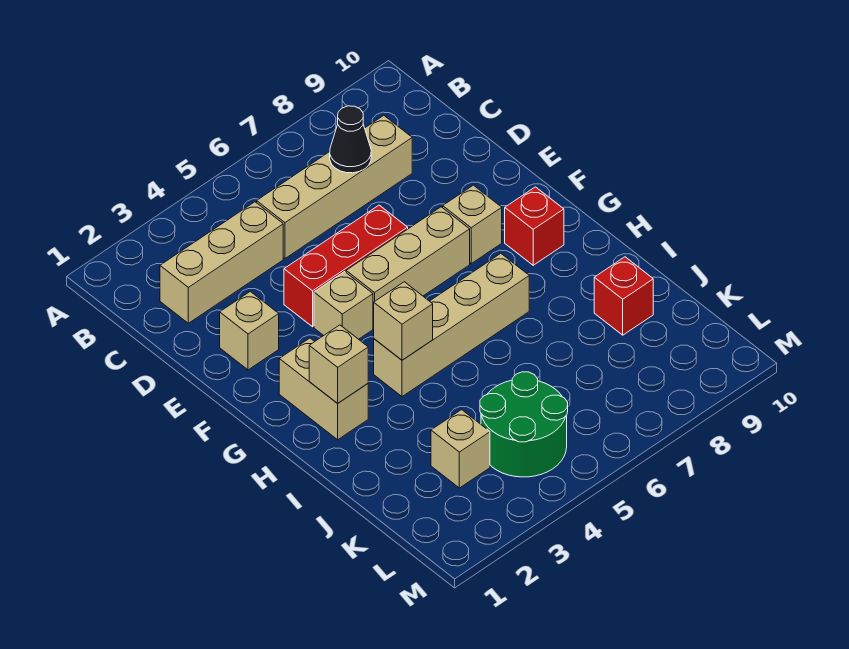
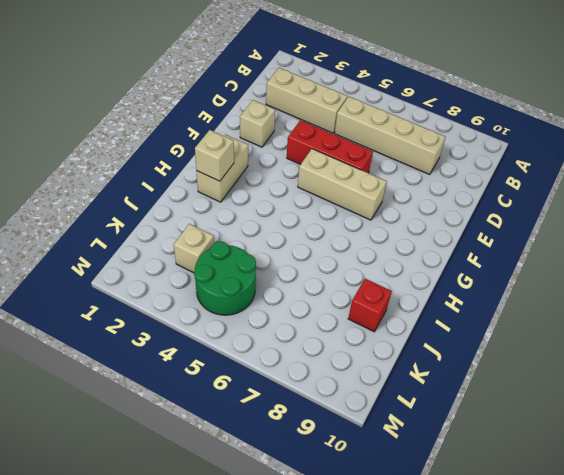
none -> tan 1x1 brick [314,272,373,339]
none -> tan 1x1 brick [443,185,502,264]
none -> red 1x1 brick [505,187,564,265]

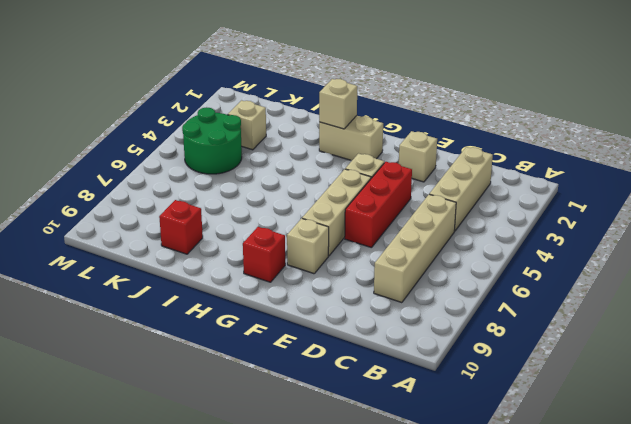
none -> tan 1x4 brick [374,254,529,397]
none -> black 1x1 cone [330,106,371,173]
none -> tan 1x1 brick [374,282,433,360]

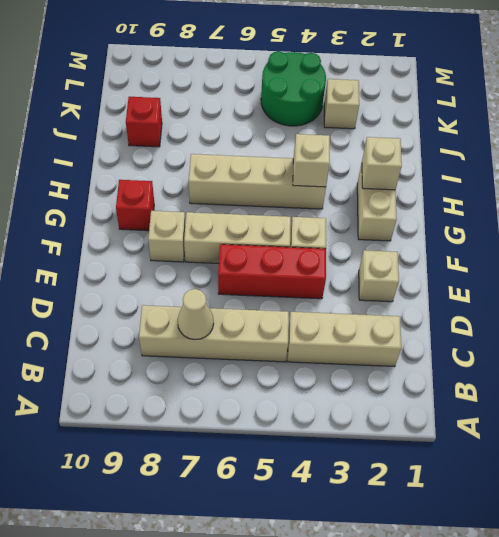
tan 1x1 cone [178,289,214,340] -> black 1x1 cone [330,106,371,173]

